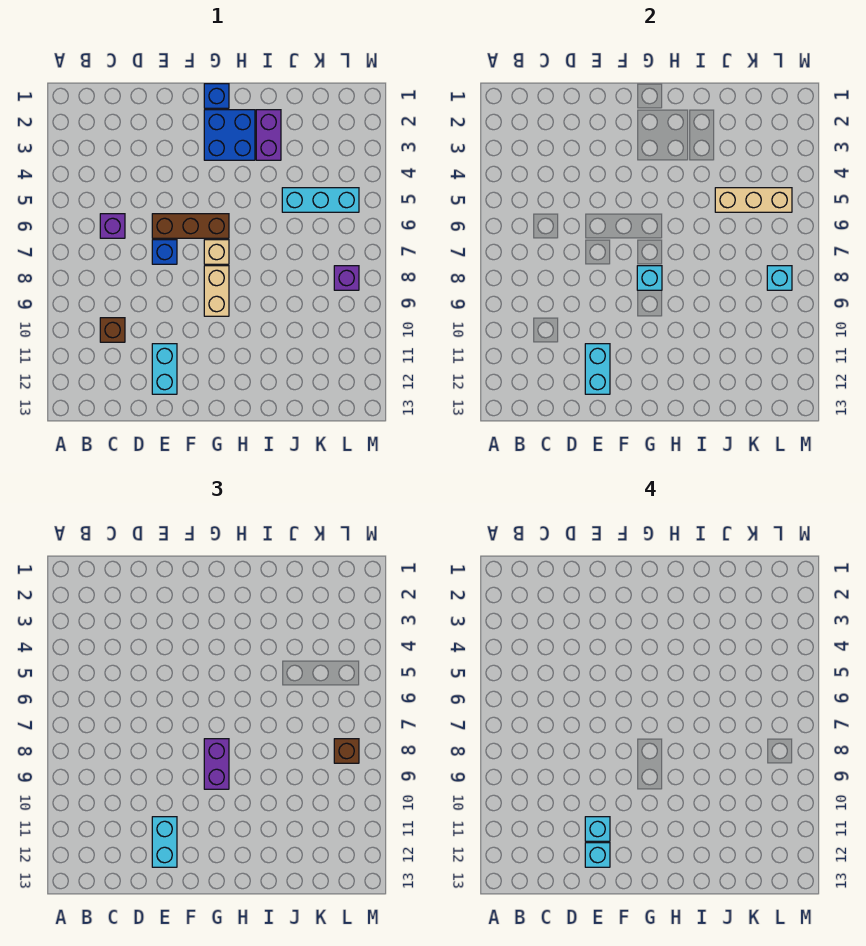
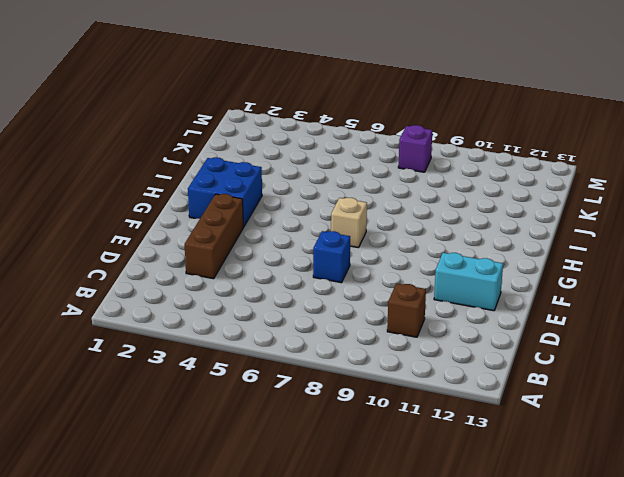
brown 1x3 brick [185,194,243,279] -> brown 1x3 brick moved to [152,214,229,238]
none -> purple 1x1 brick [100,214,125,238]
none -> blue 1x1 brick [204,84,229,108]
none -> tan 1x2 brick [204,266,229,316]

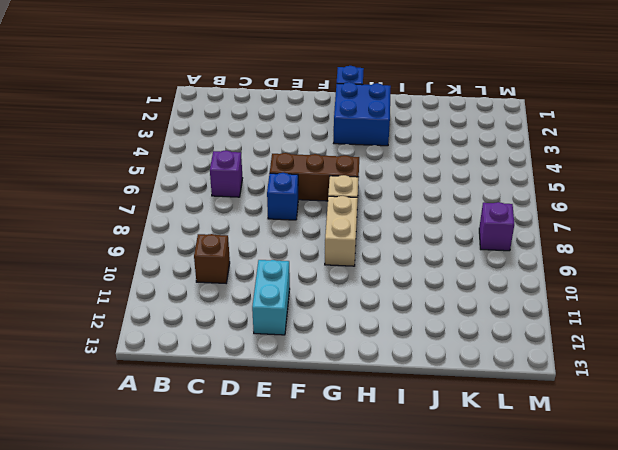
none -> purple 1x2 brick [256,110,281,160]
none -> cyan 1x3 brick [282,188,359,212]
none -> cyan 1x2 brick [585,344,610,394]

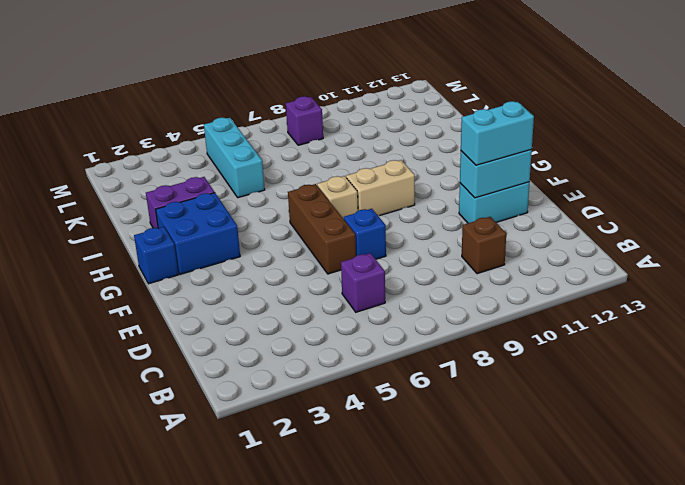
none -> cyan 1x1 brick [637,266,662,290]
none -> tan 1x3 brick [715,188,792,212]
none -> cyan 1x1 brick [767,266,792,290]

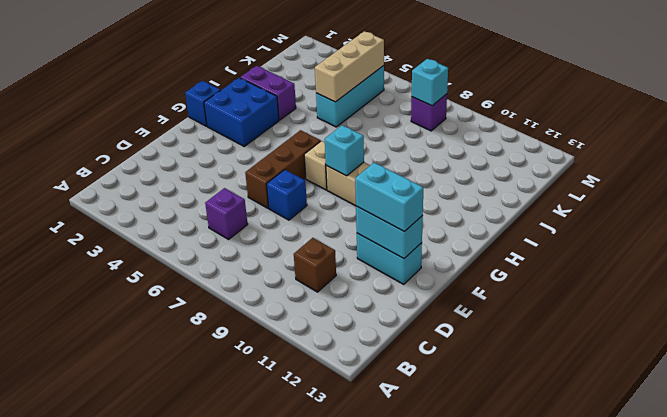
none -> purple 1x2 brick [204,739,229,789]
none -> brown 1x1 brick [334,739,359,763]
none -> cyan 1x1 brick [585,817,610,841]

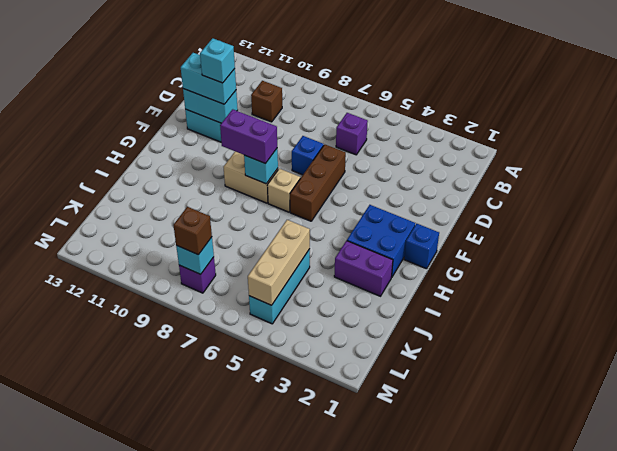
none -> cyan 1x1 brick [585,843,610,867]

